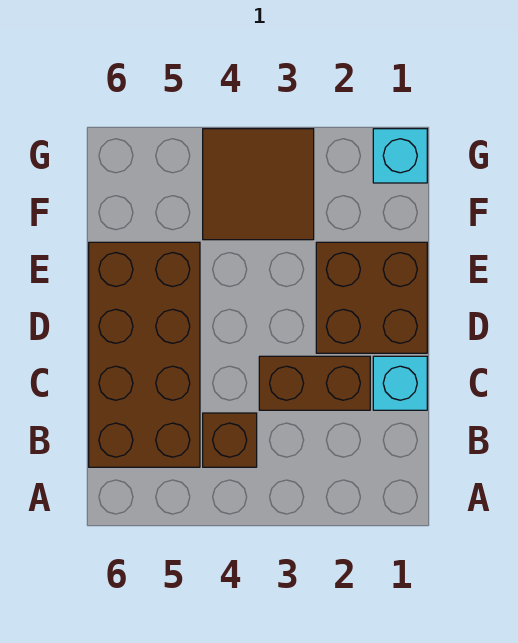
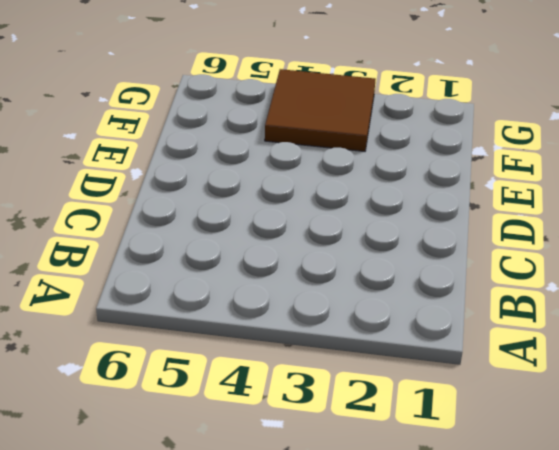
none -> brown 1x1 brick [203,413,257,467]
none -> brown 2x4 brick [89,242,200,467]

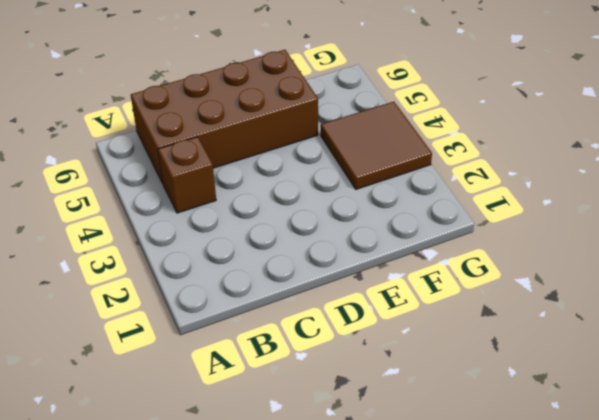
none -> cyan 1x1 brick [373,356,427,410]
none -> brown 1x2 brick [259,356,370,410]

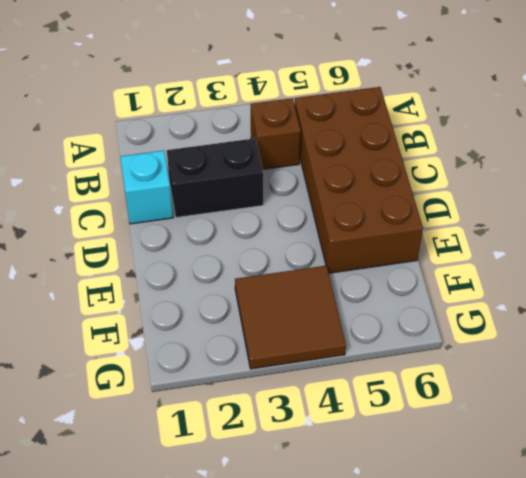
black 1x2 brick [167,138,263,218] -> brown 1x2 brick [259,356,370,410]
none -> brown 2x2 brick [316,242,427,353]
none -> cyan 1x1 brick [373,129,427,183]

